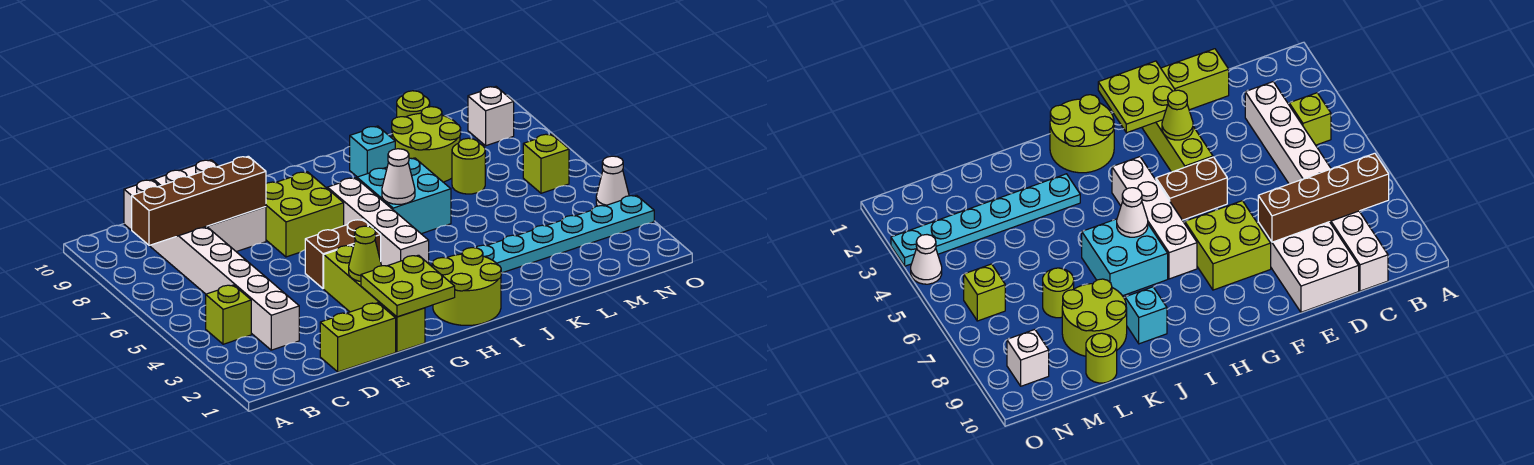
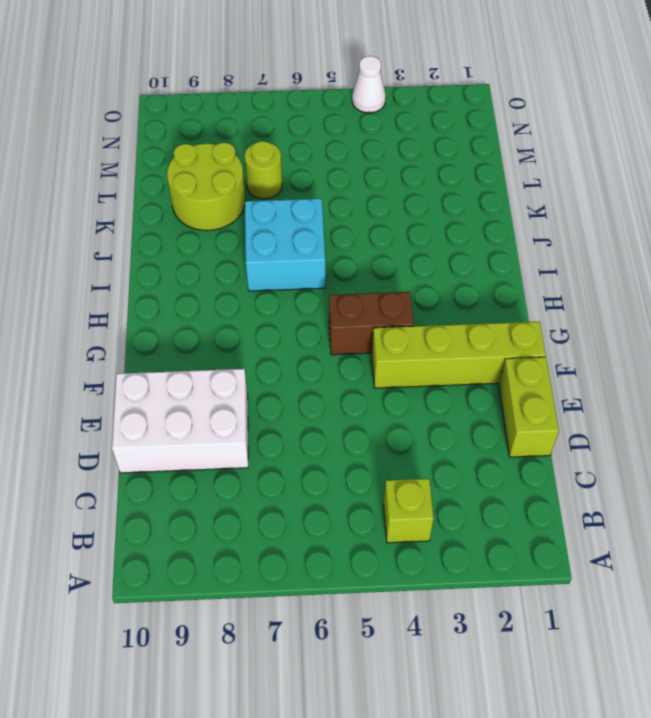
brown 1x2 brick [329,292,414,355] -> brown 1x2 brick turned to [305,220,381,289]
none -> white 1x8 brick [124,180,299,350]
none -> lime 2x2 brick [266,172,344,257]
none -> lime 2x2 round brick [432,248,501,325]

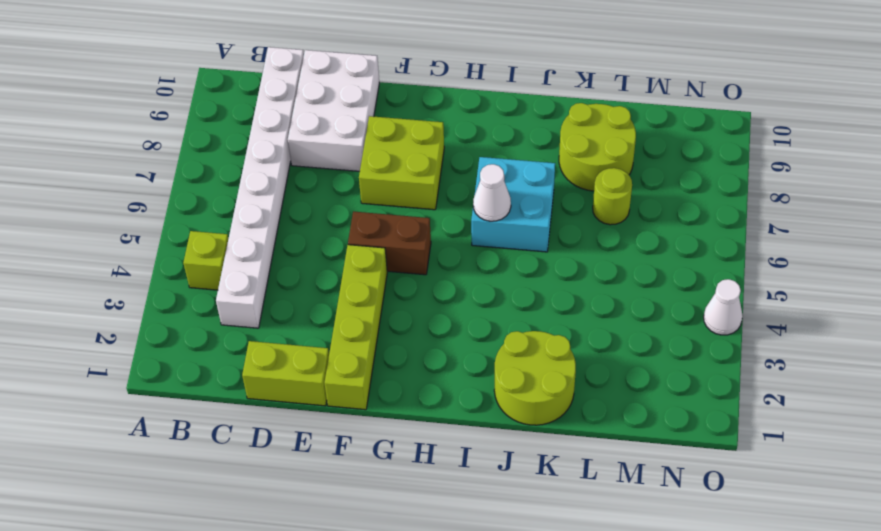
lime 2x2 round brick [494,331,576,425] -> lime 2x2 round brick moved to [432,248,501,325]
none -> white 1x4 brick [327,178,429,266]
none -> cyan 1x6 plate [475,195,654,273]
none -> cyan 1x1 brick [350,126,395,177]

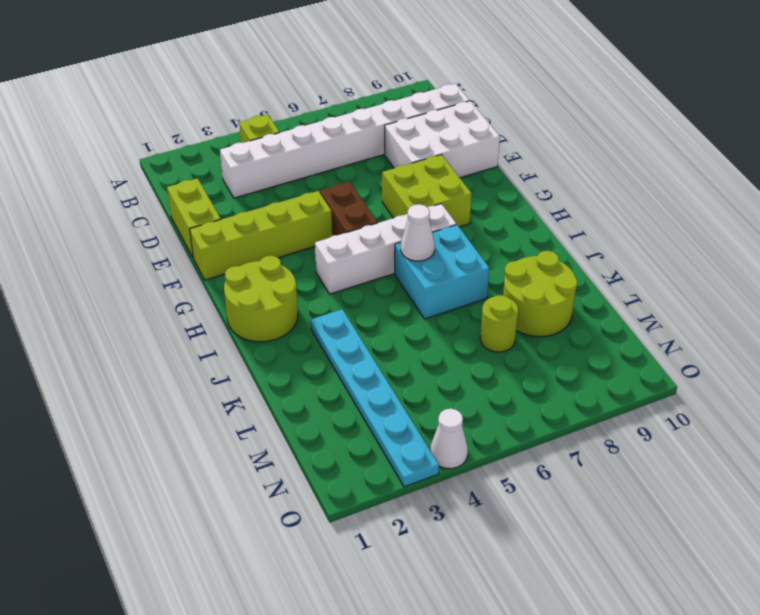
none -> cyan 1x1 brick [350,126,395,177]
none -> lime 1x1 round brick [397,91,430,117]
none -> lime 1x1 brick [523,134,569,193]

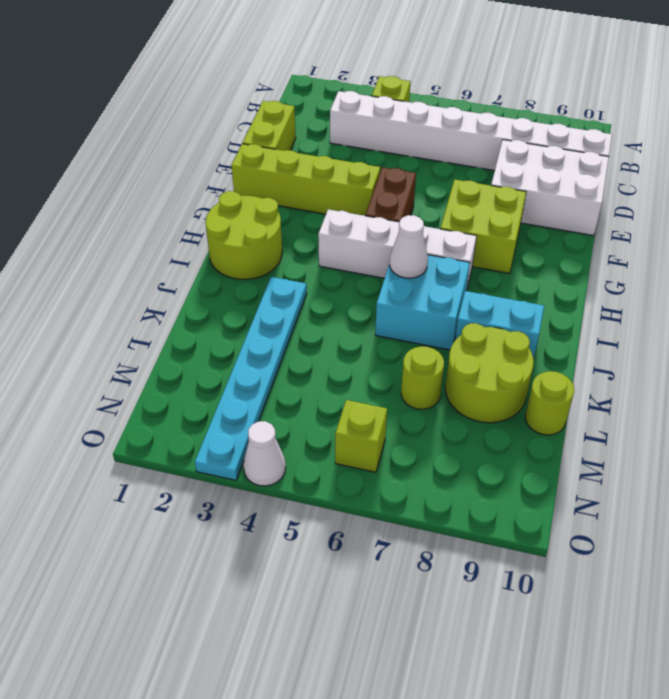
cyan 1x2 brick [455,291,544,360] -> cyan 1x1 brick [350,126,395,177]
none -> white 1x1 brick [468,87,514,146]
none -> brown 1x4 brick [132,156,266,245]
none -> lime 2x2 plate [361,255,455,317]

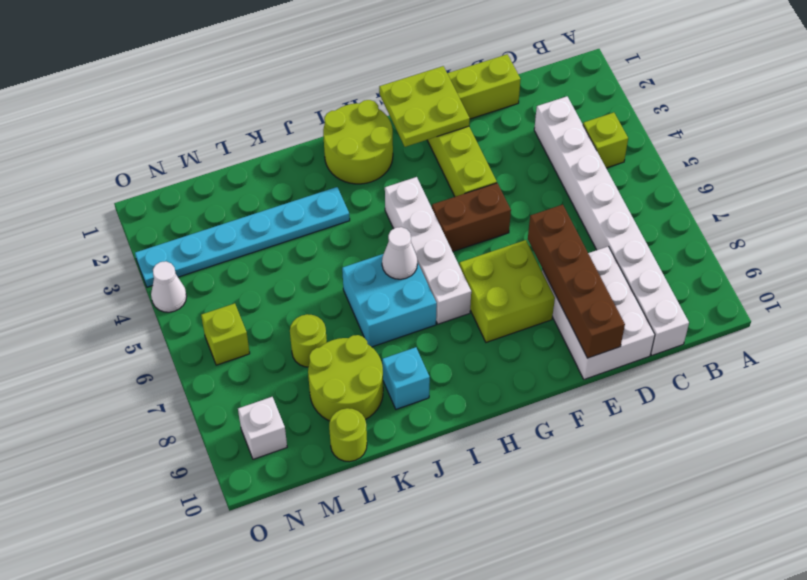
brown 1x4 brick [528,205,625,358] -> brown 1x4 brick turned to [132,156,266,245]
none -> lime 1x1 cone [349,226,381,281]

